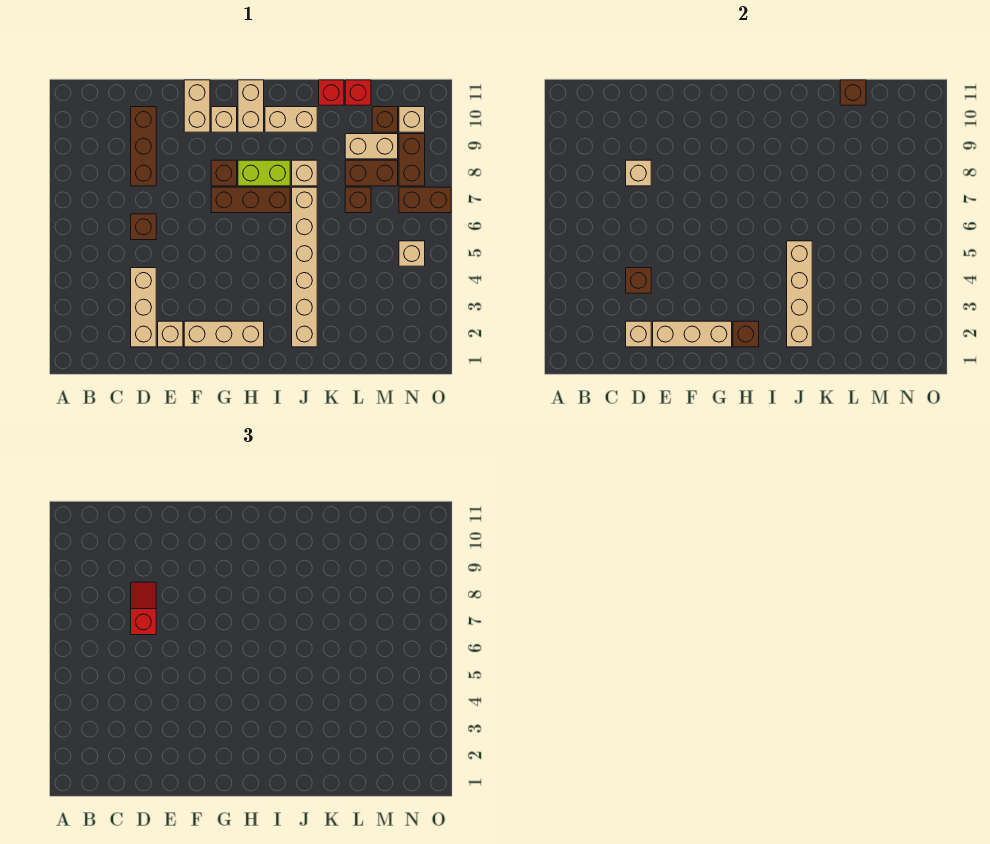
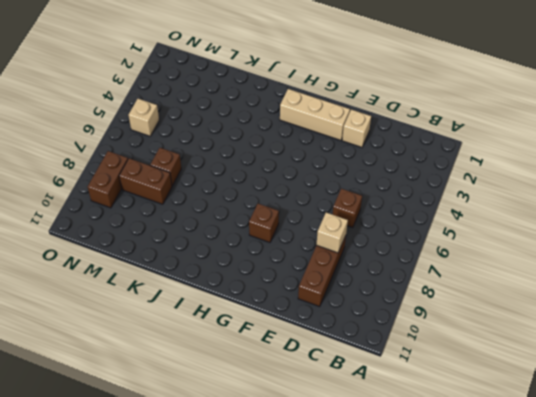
none -> tan 1x3 brick [131,268,156,347]
none -> tan 1x2 brick [184,80,210,132]
none -> brown 1x3 brick [211,187,290,213]
none -> tan 1x1 brick [211,107,237,132]

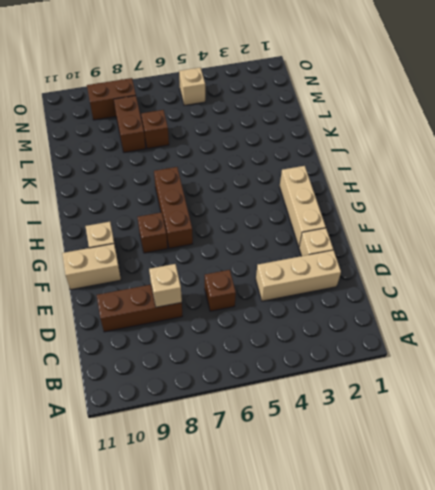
none -> lime 1x2 brick [238,160,290,186]
none -> tan 1x2 brick [238,80,264,132]
none -> tan 1x2 brick [265,107,317,132]
none -> tan 1x6 brick [292,187,317,347]

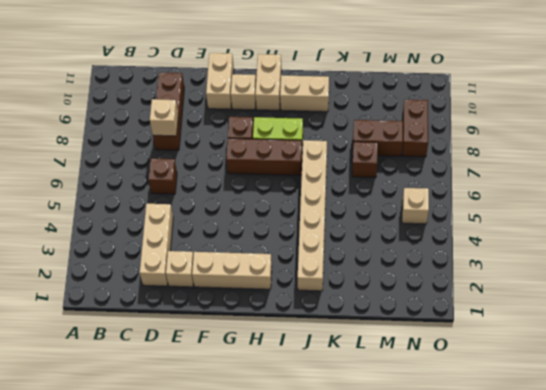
none -> tan 1x1 brick [292,160,317,186]
none -> red 1x1 brick [319,80,344,105]
none -> tan 1x2 brick [345,134,398,159]
none -> red 1x1 brick [345,80,371,105]

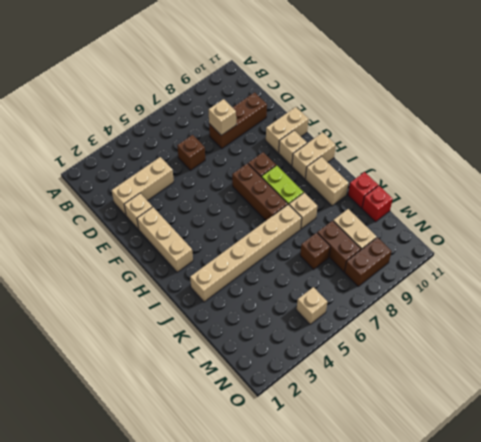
none -> brown 1x1 brick [372,107,398,132]
none -> brown 1x2 brick [399,187,451,213]
none -> tan 1x1 brick [399,107,425,132]
none -> tan 1x1 brick [626,321,651,347]

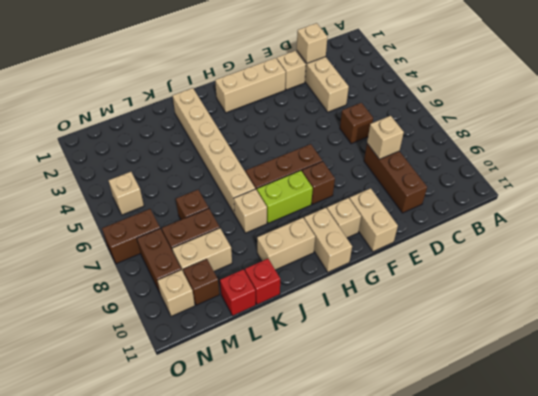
none -> brown 1x1 brick [626,268,651,293]
none -> tan 1x3 brick [653,321,732,347]
none -> brown 1x1 brick [733,321,759,347]
none -> tan 1x4 brick [787,241,812,347]

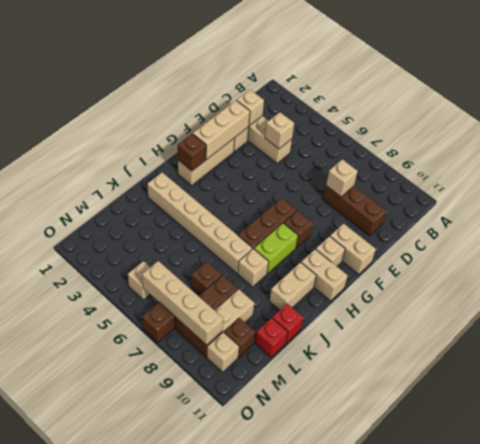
tan 1x1 brick [265,112,294,149] -> brown 1x1 brick [626,268,651,293]
tan 1x4 brick [142,261,223,345] -> tan 1x4 brick moved to [787,241,812,347]
none -> brown 1x1 brick [131,214,156,240]
none -> brown 1x1 brick [840,80,866,105]
none -> red 1x2 slope [131,582,156,635]

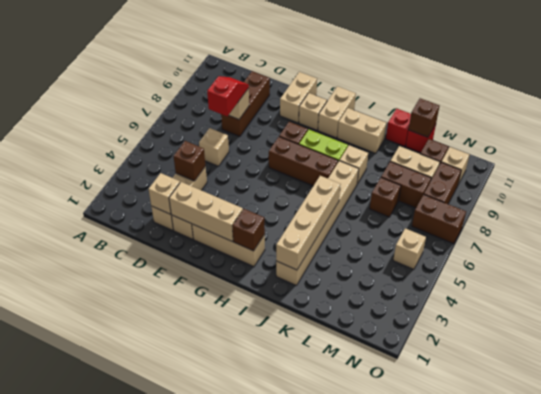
tan 1x1 brick [199,128,229,166] -> brown 1x1 brick [131,214,156,240]

